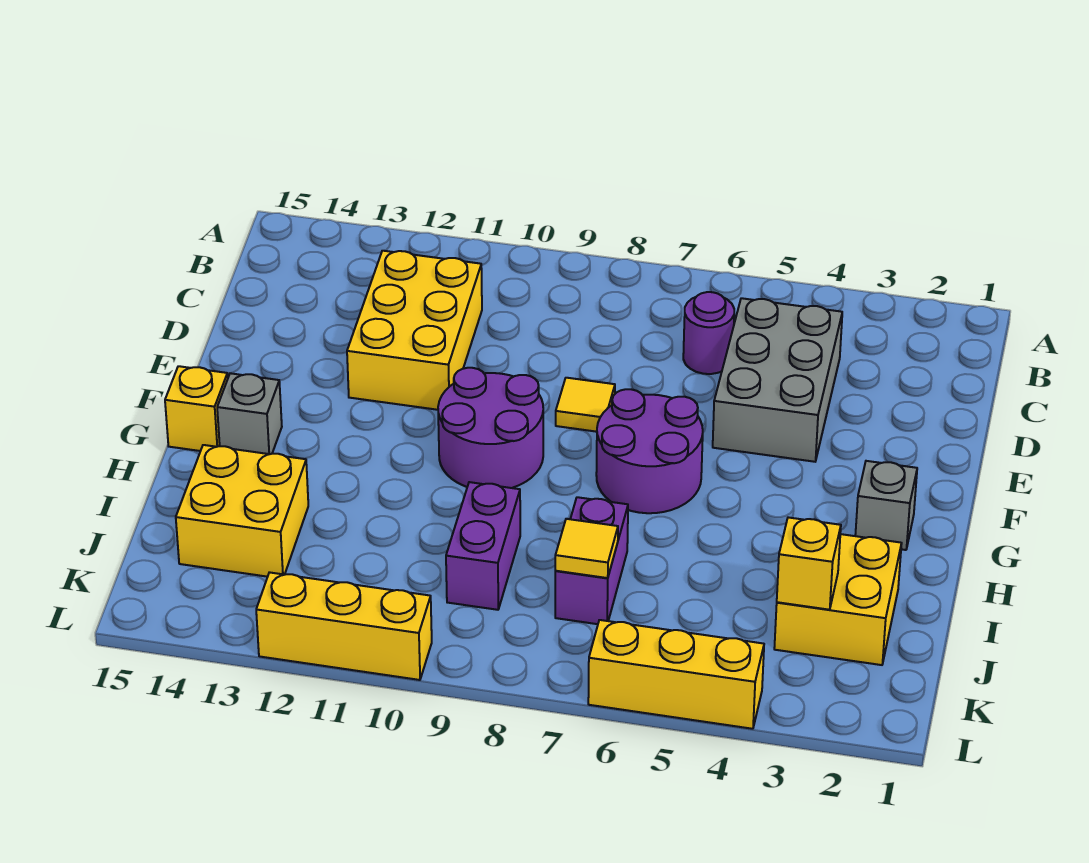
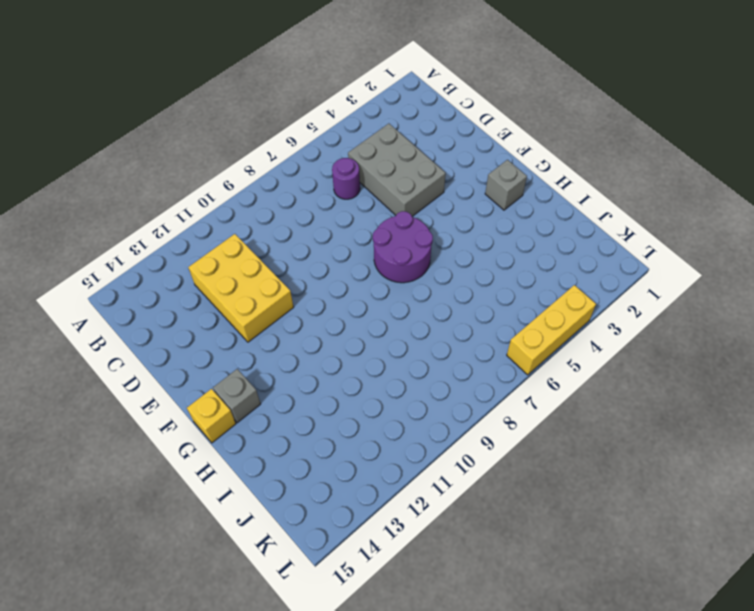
none -> yellow 1x1 tile [556,378,615,432]
none -> purple 2x2 round brick [438,368,543,488]
none -> yellow 2x2 brick [774,534,902,665]

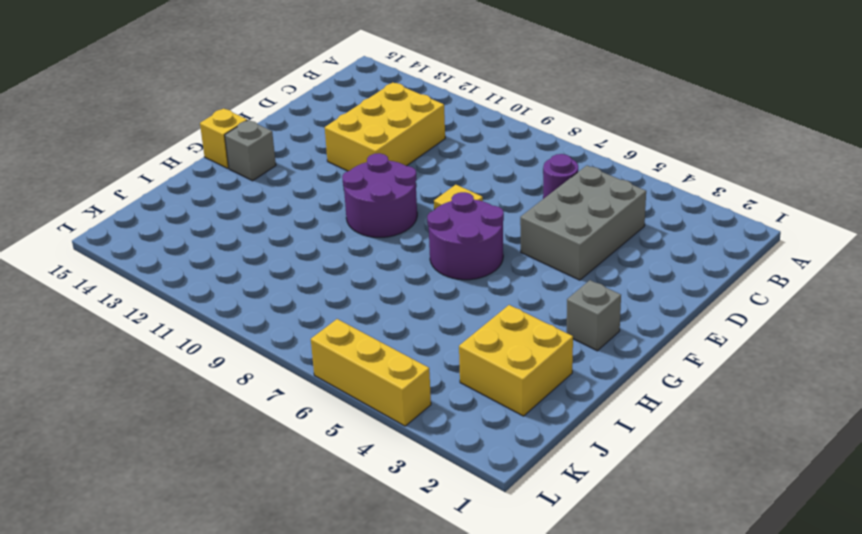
none -> purple 1x2 brick [555,497,628,624]
none -> purple 1x2 brick [446,482,520,610]
none -> yellow 2x2 brick [176,445,308,577]

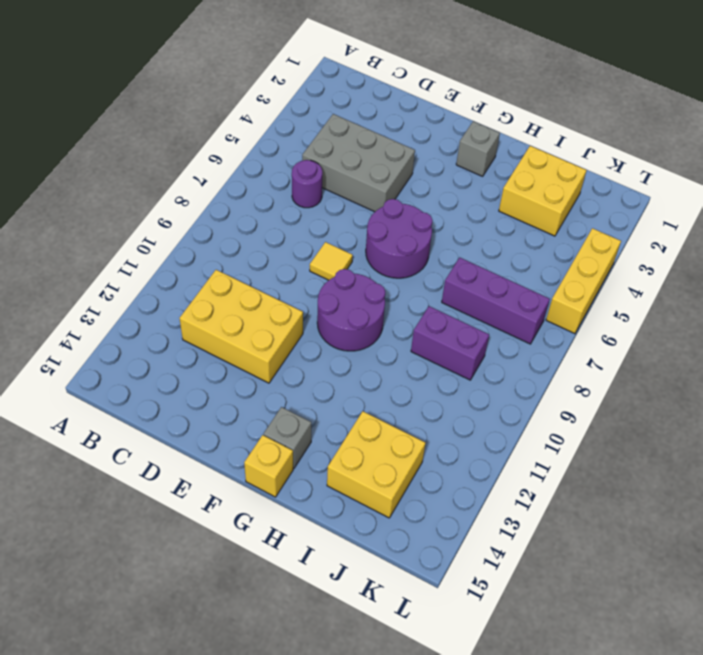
purple 1x3 brick [442,258,550,344] -> purple 1x2 brick [555,497,628,624]
none -> yellow 1x3 brick [256,572,432,680]
none -> yellow 1x1 brick [777,517,841,610]
none -> yellow 1x1 tile [555,519,618,578]

